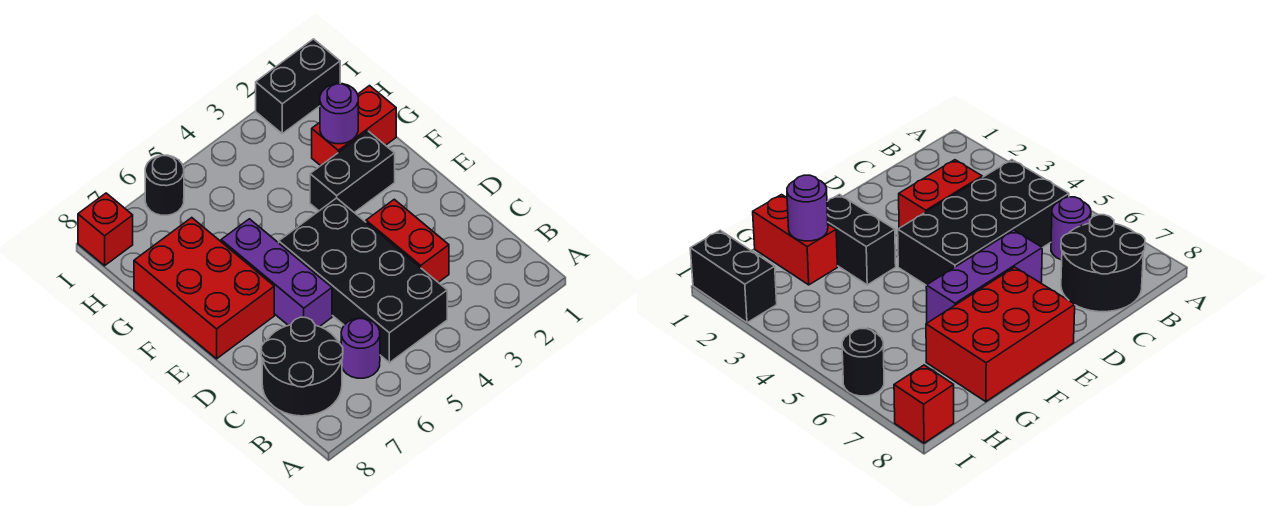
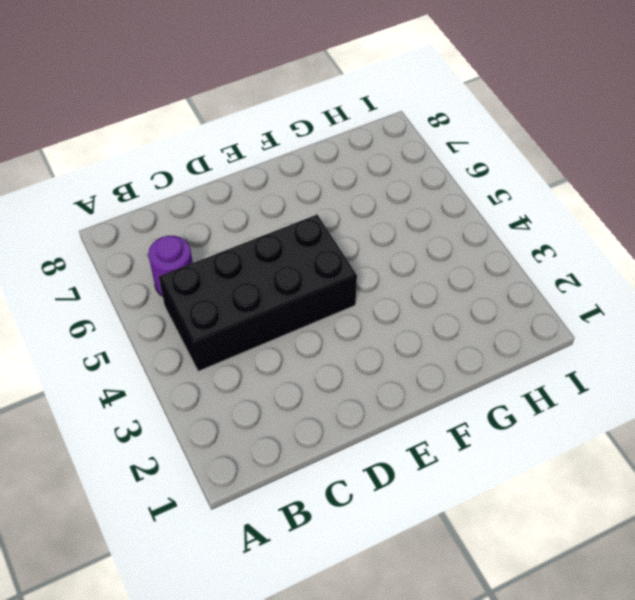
none -> black 2x2 round brick [261,317,343,416]
none -> red 1x2 brick [366,199,449,282]
none -> purple 1x3 brick [221,219,332,327]

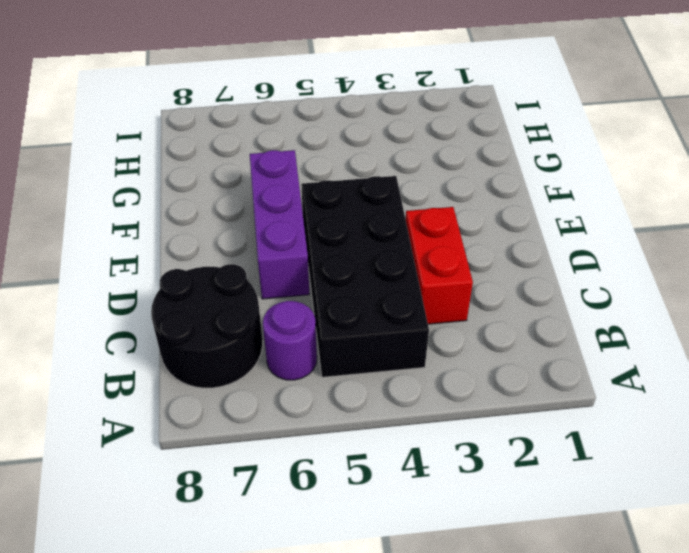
none -> red 2x3 brick [134,218,274,359]
none -> black 1x2 brick [310,131,395,213]
none -> red 1x2 brick [312,86,396,166]

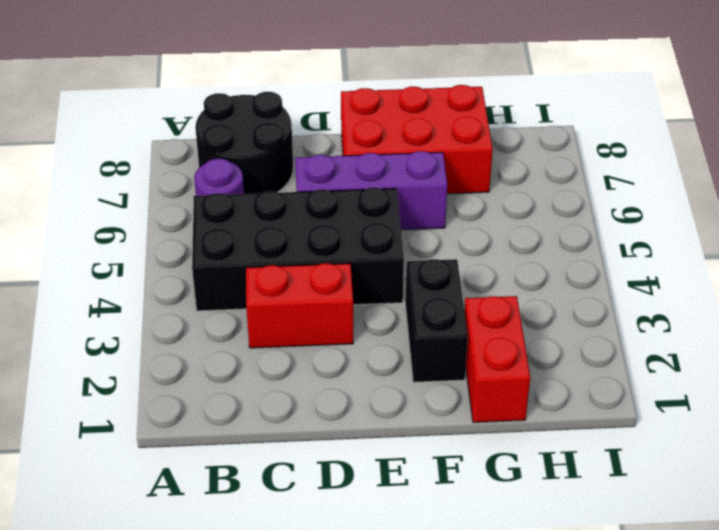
none -> black 1x2 brick [256,39,340,134]
none -> black 1x1 round brick [145,155,184,215]
none -> red 1x1 brick [78,193,133,266]

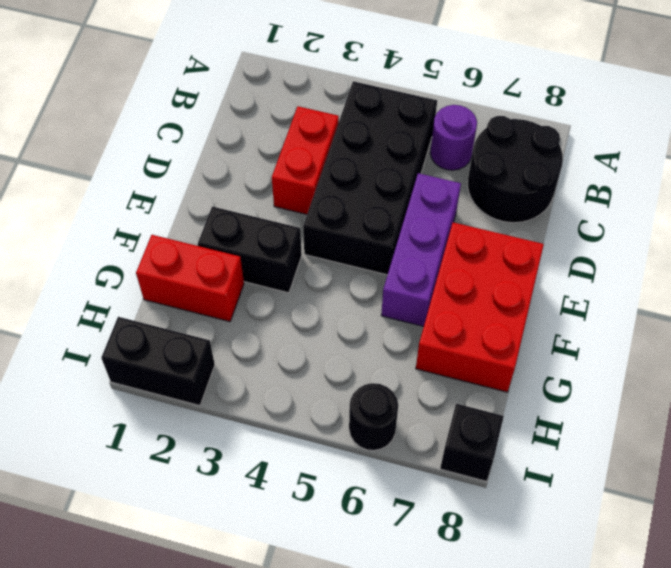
black 1x1 brick [440,404,504,481] -> red 1x1 brick [78,193,133,266]
none -> purple 1x1 round brick [320,84,358,144]

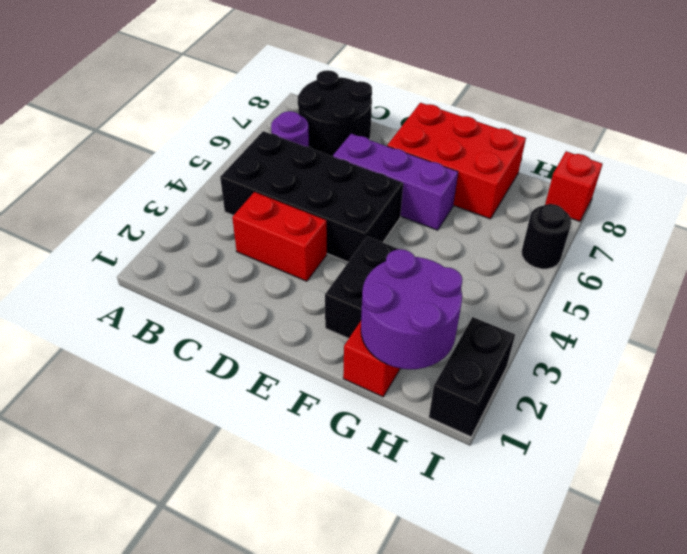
purple 2x2 round brick [361,249,462,369] -> purple 1x1 round brick [320,84,358,144]

